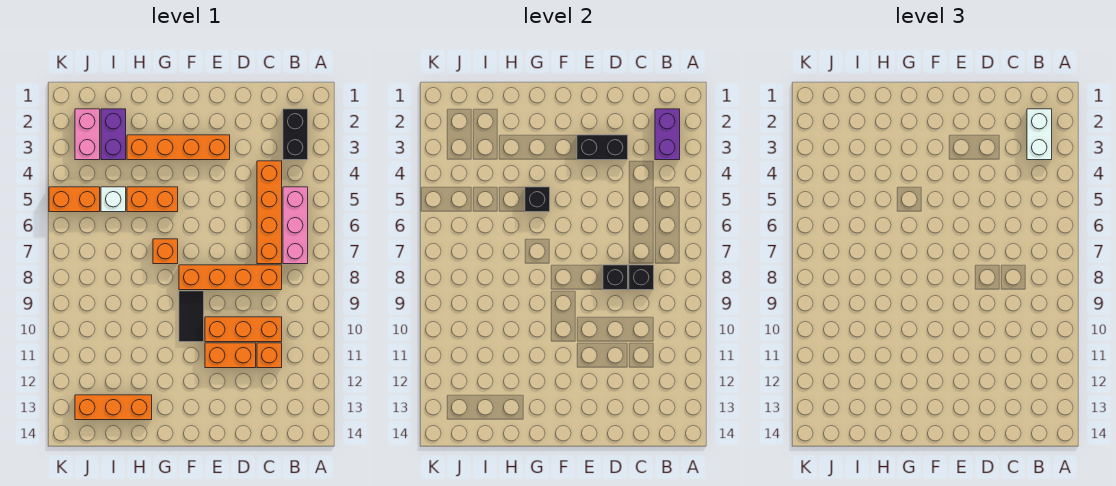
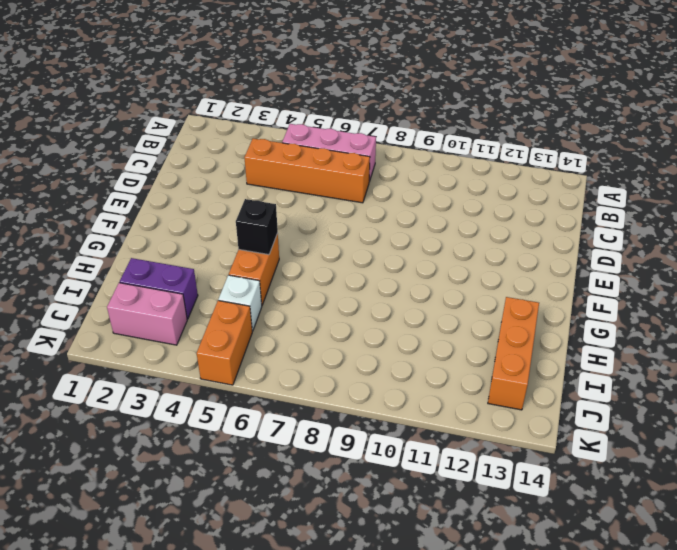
none -> black 1x2 brick [283,109,308,160]
none -> orange 1x4 brick [179,265,282,290]
none -> orange 1x3 brick [205,317,282,342]

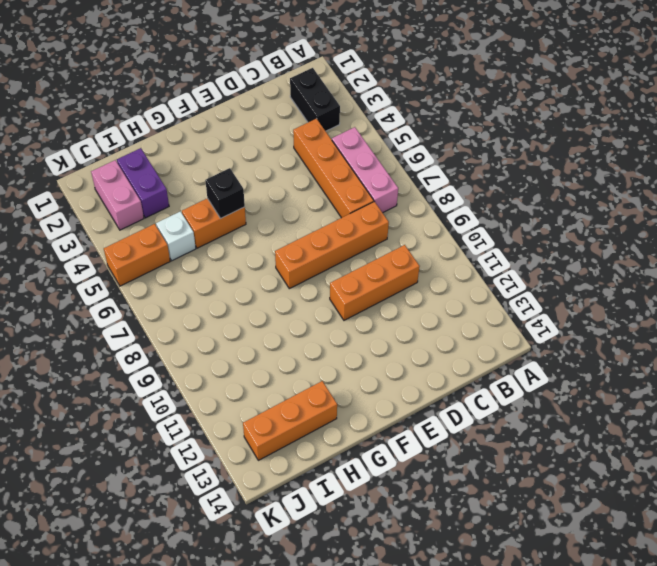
none -> orange 1x1 brick [257,343,282,368]
none -> orange 1x2 brick [205,343,256,368]
none -> orange 1x4 brick [127,135,230,160]

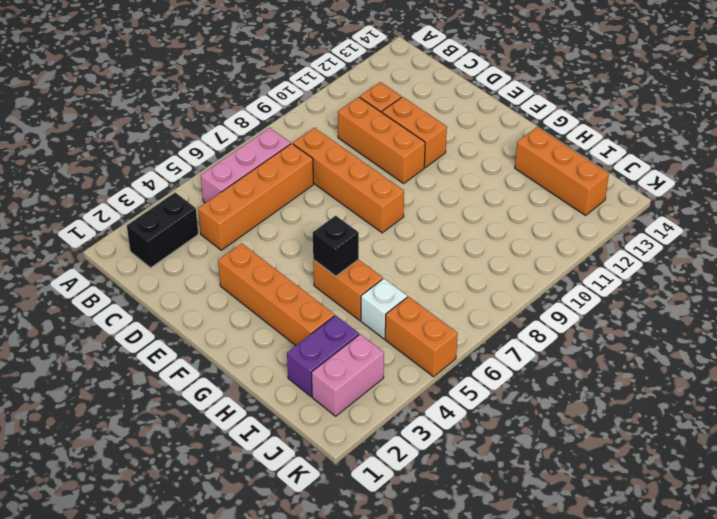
none -> black 1x2 tile [179,291,204,342]
none -> orange 1x1 brick [153,239,178,264]
none -> purple 1x2 brick [655,109,680,160]

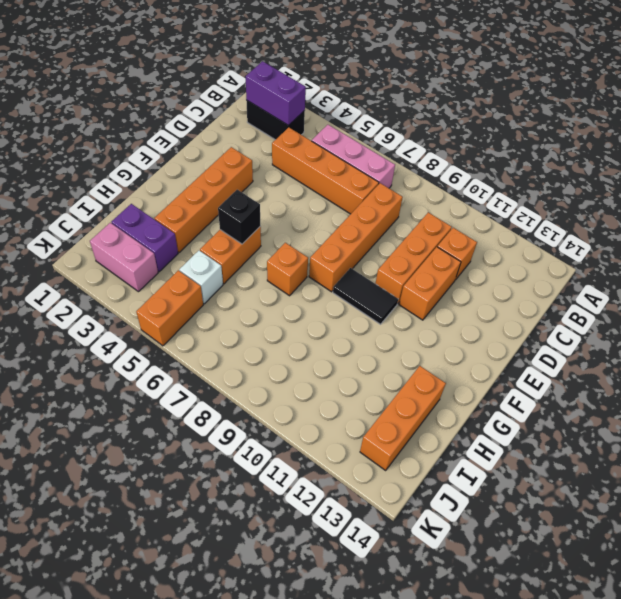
none -> black 1x1 brick [629,265,654,290]
none -> black 1x2 brick [577,135,628,160]
none -> black 1x1 brick [603,265,628,290]

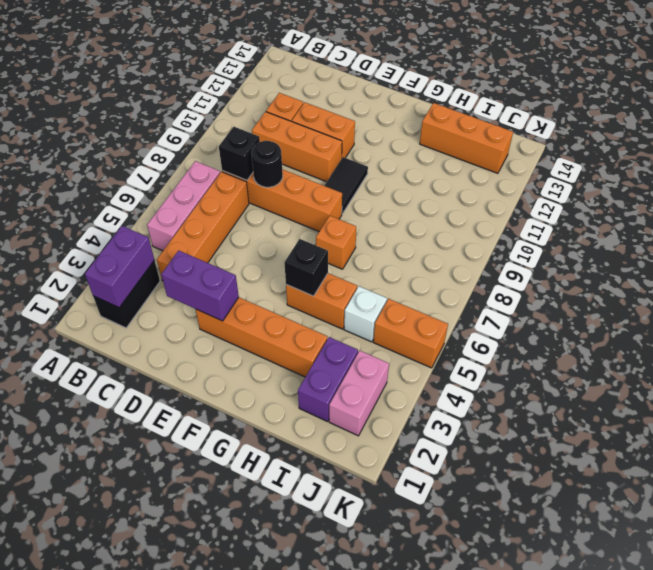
purple 1x2 brick [161,250,239,321] -> black 1x2 brick [577,135,628,160]
black 1x1 round brick [251,141,283,187] -> black 1x1 brick [603,265,628,290]
none -> white 1x2 brick [1027,109,1052,160]

